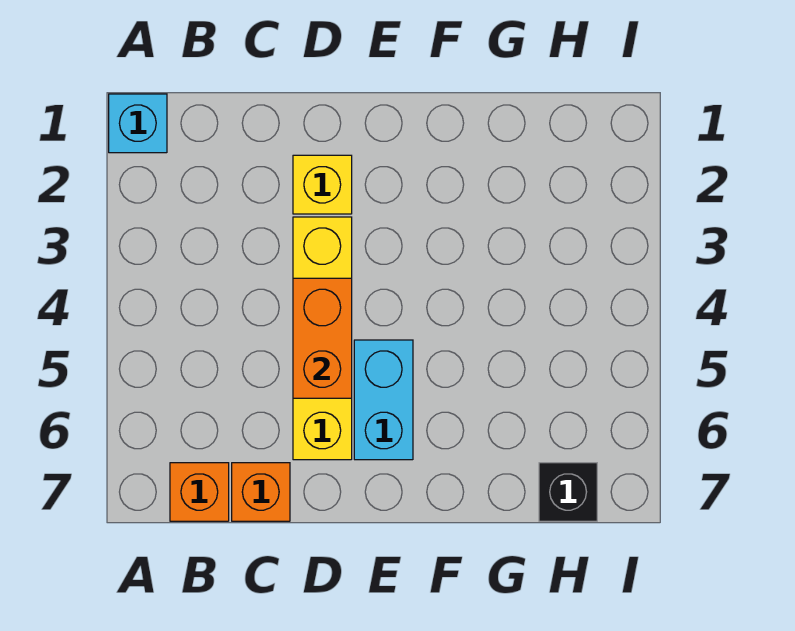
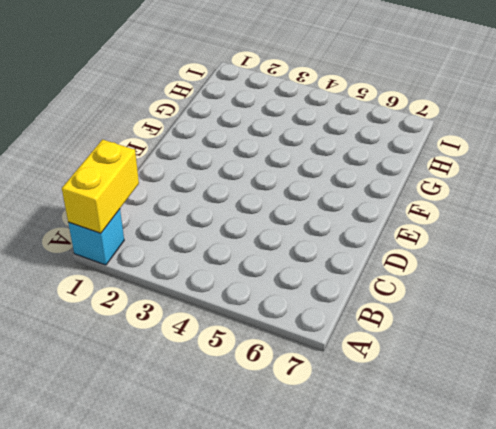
yellow 1x2 brick [62,139,139,233] -> none
none -> orange 1x1 brick [170,463,229,521]
none -> orange 1x1 brick [232,463,290,521]

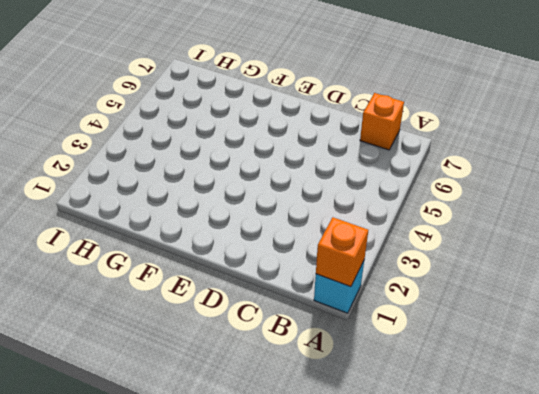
orange 1x1 brick [316,217,368,287] -> orange 1x1 brick moved to [232,463,290,521]
none -> yellow 1x1 brick [293,155,352,214]
none -> yellow 1x4 brick [293,217,352,460]

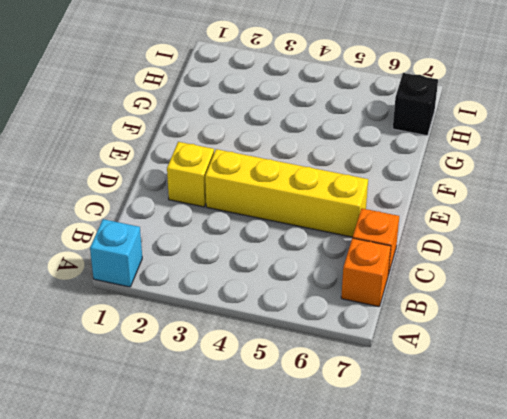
none -> cyan 1x2 brick [354,340,413,460]
none -> orange 1x2 brick [293,278,352,398]

